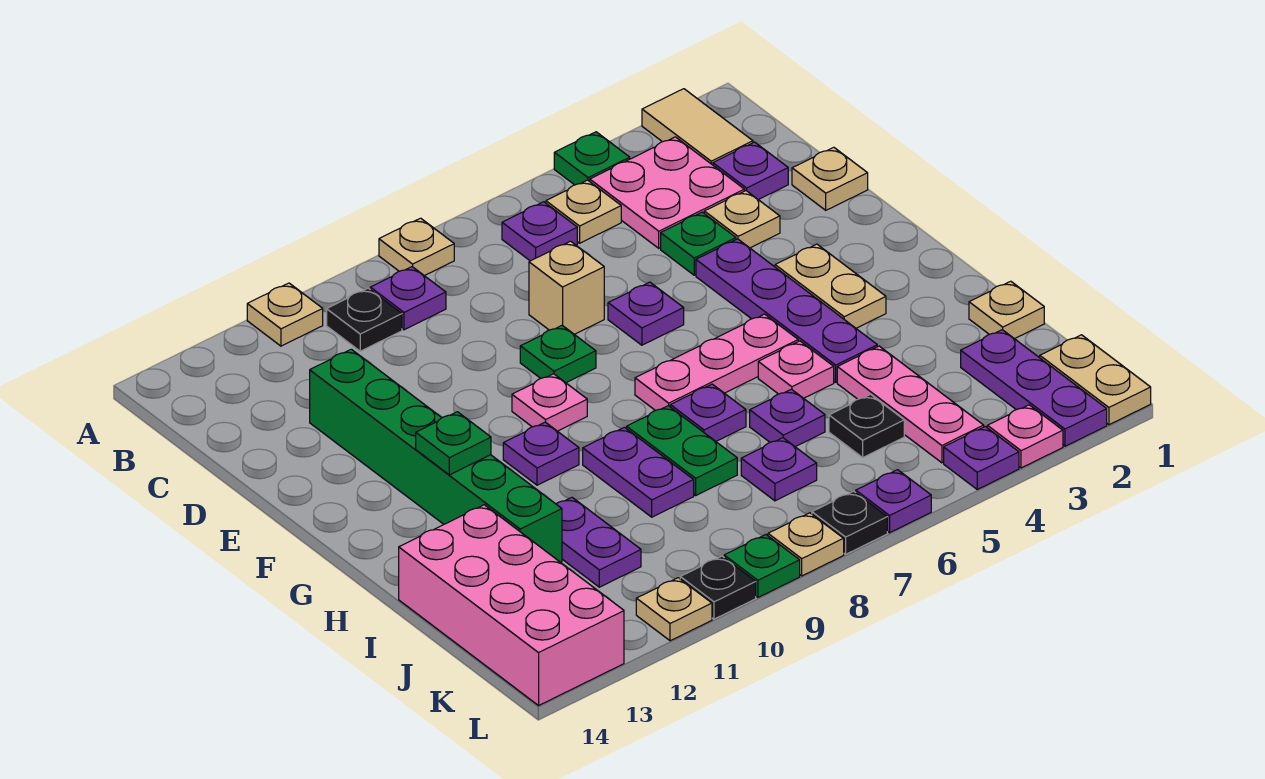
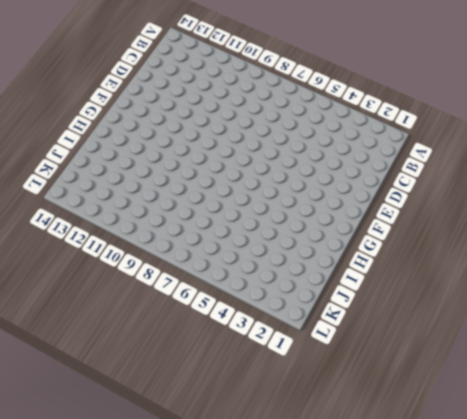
none -> tan 1x2 tile [642,89,753,165]
none -> green 1x1 plate [554,132,630,185]
none -> tan 1x1 plate [379,218,454,276]
none -> tan 1x1 plate [247,283,323,346]

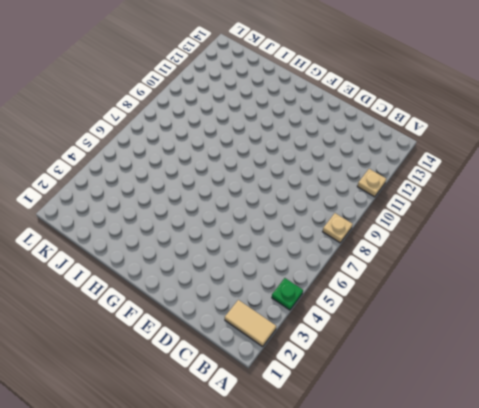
none -> pink 2x2 plate [590,137,744,248]
none -> tan 1x1 plate [546,180,621,243]
none -> purple 1x1 plate [502,202,577,261]
none -> purple 1x1 plate [370,267,446,330]

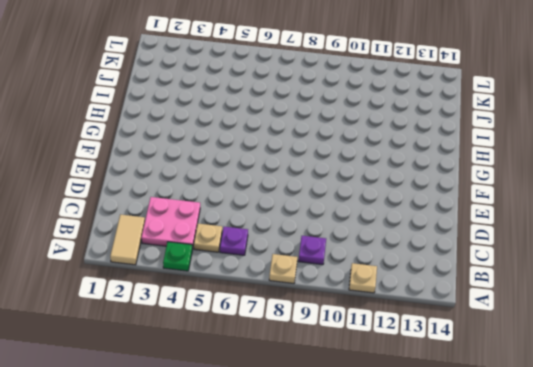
none -> black 1x1 plate [327,288,402,351]
none -> purple 1x1 plate [713,142,788,200]
none -> tan 1x1 plate [792,147,868,210]
none -> tan 1x1 plate [704,191,780,248]

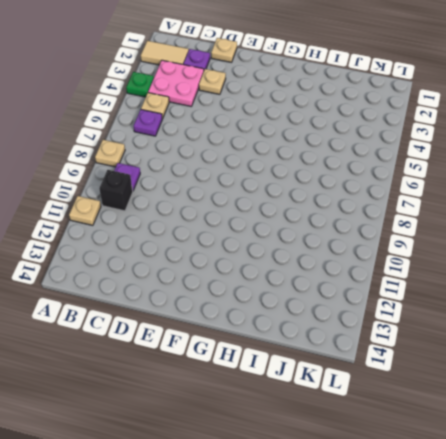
black 1x1 brick [99,170,133,211] -> black 1x1 plate [327,288,402,351]
none -> green 1x1 plate [661,212,736,275]
none -> tan 1x1 brick [529,241,604,334]
none -> green 1x6 brick [310,349,562,562]
none -> purple 1x4 plate [696,239,877,382]

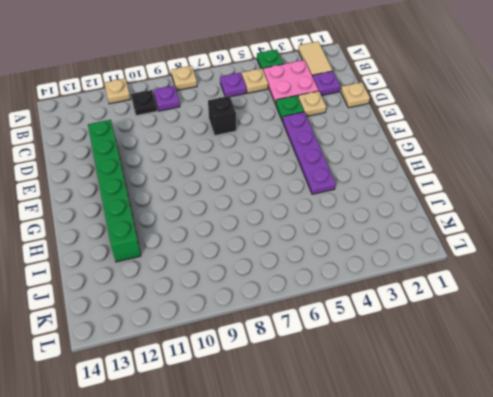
black 1x1 brick [208,96,236,136] -> tan 1x1 brick [529,241,604,334]
none -> purple 1x1 plate [608,282,684,345]
none -> green 1x1 plate [520,325,596,383]
none -> tan 1x2 plate [775,244,886,328]
none -> pink 1x1 plate [512,374,587,431]

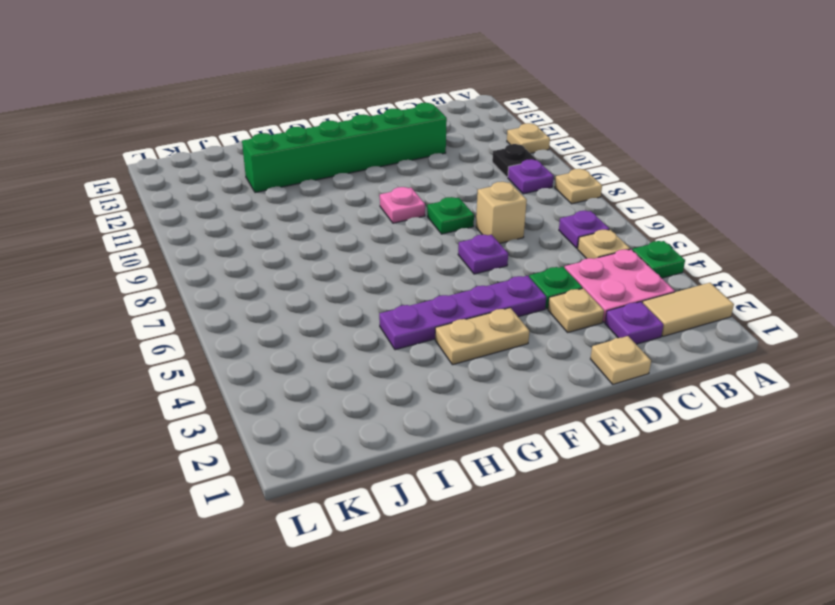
none -> pink 1x3 plate [635,314,798,411]
none -> purple 1x1 plate [503,422,579,485]
none -> pink 1x1 plate [758,341,834,398]
none -> purple 1x1 plate [670,384,746,441]

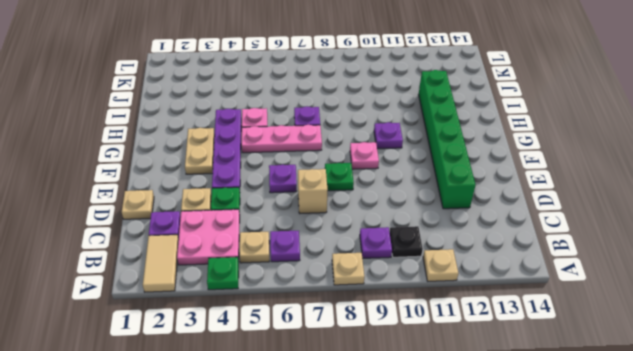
none -> green 1x2 plate [627,406,737,495]
none -> purple 1x2 plate [583,427,694,517]
none -> tan 1x1 plate [969,281,1044,339]
none -> pink 1x3 plate [837,346,984,463]

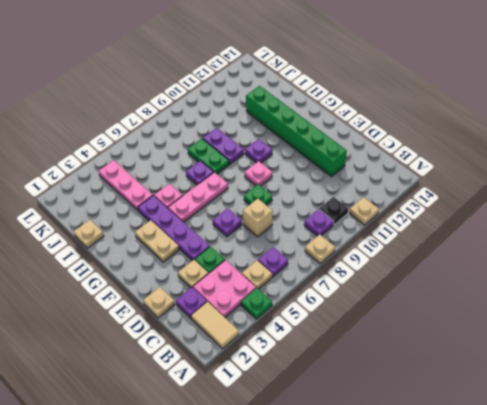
none -> purple 1x1 plate [750,389,825,447]
none -> purple 1x2 plate [556,498,641,587]
none -> pink 2x4 brick [399,505,624,705]
none -> purple 1x3 plate [961,330,1107,446]

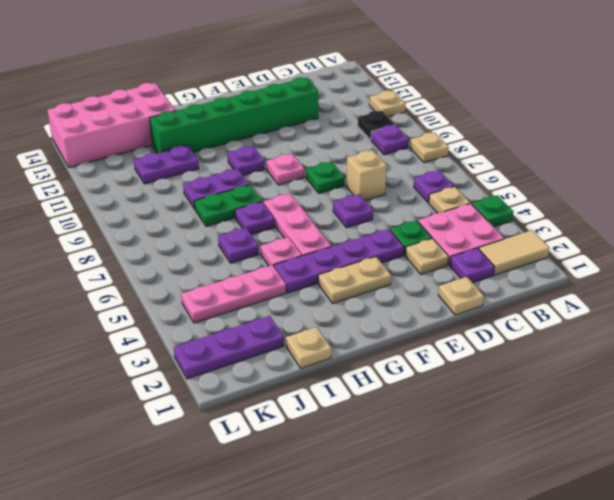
none -> black 1x1 plate [829,394,904,457]
none -> purple 1x1 plate [741,438,817,501]
none -> tan 1x2 plate [1040,335,1151,425]
none -> pink 1x1 plate [987,405,1063,468]

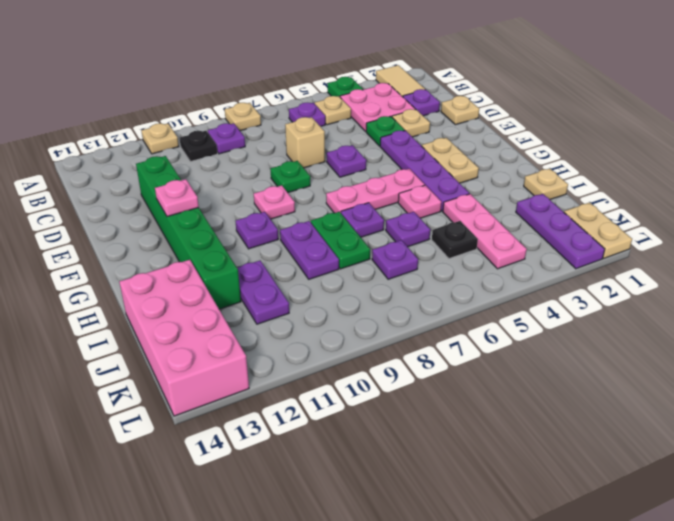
pink 1x1 plate [155,179,199,216] -> pink 1x1 plate moved to [987,405,1063,468]
none -> purple 1x1 plate [944,426,1019,489]
none -> purple 1x1 plate [856,470,931,533]
none -> black 1x1 plate [812,491,887,554]
none -> tan 1x1 plate [768,513,844,576]

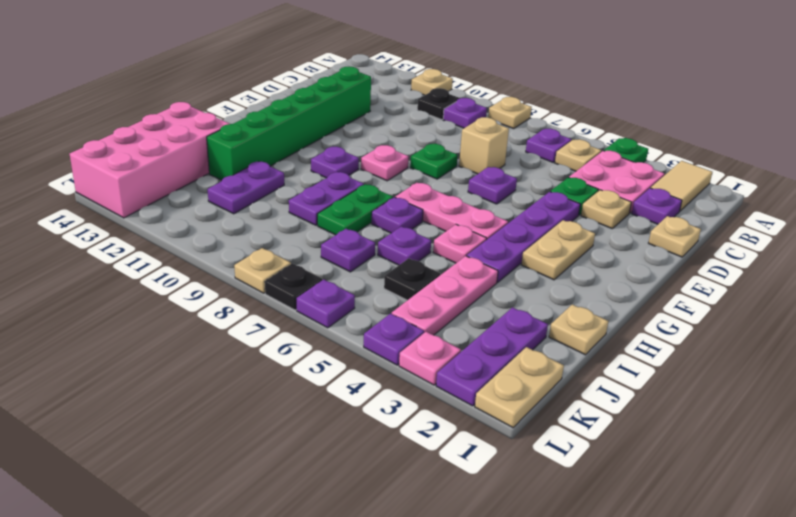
none -> green 1x1 plate [724,535,800,597]
none -> black 1x1 plate [680,556,756,619]
none -> tan 1x1 plate [636,578,712,641]
none -> green 1x1 plate [416,412,491,475]

